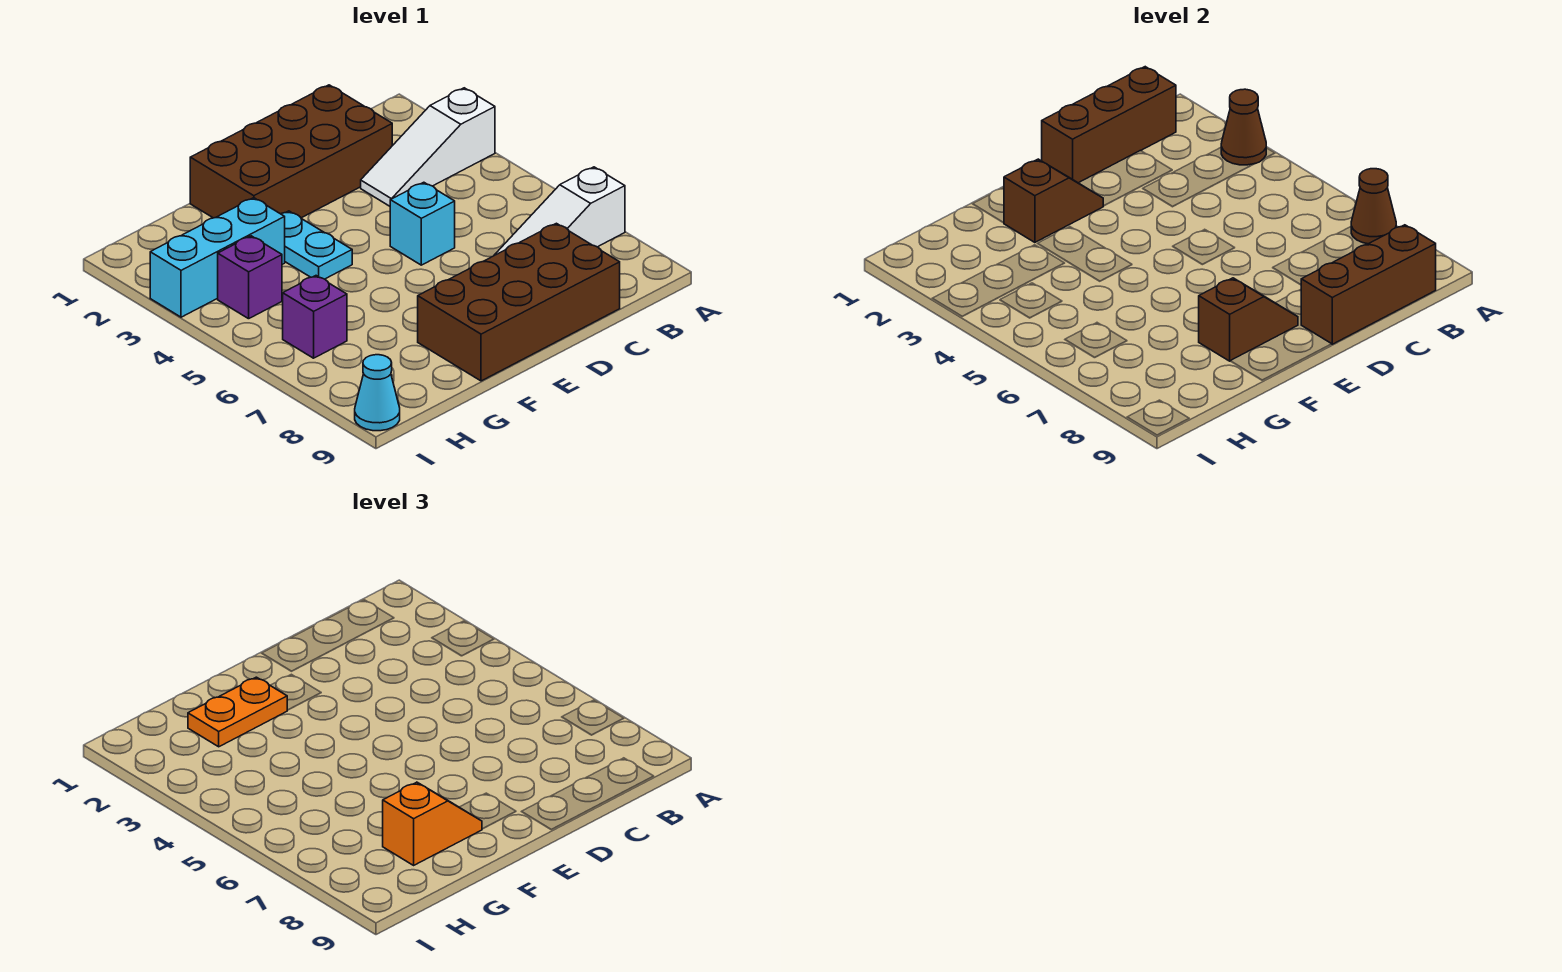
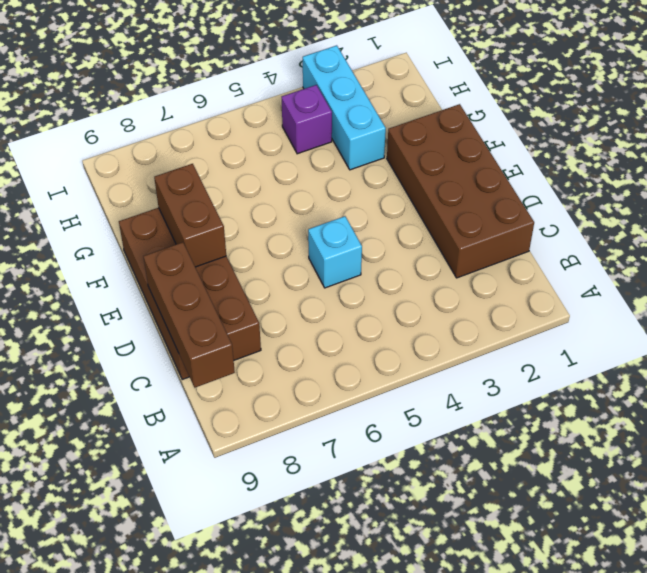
brown 1x2 brick [154,164,226,267] -> brown 1x2 slope [1199,278,1298,361]
none -> white 1x3 slope [361,88,495,206]
none -> white 1x3 slope [494,167,625,256]
none -> cyan 1x2 plate [281,211,352,279]

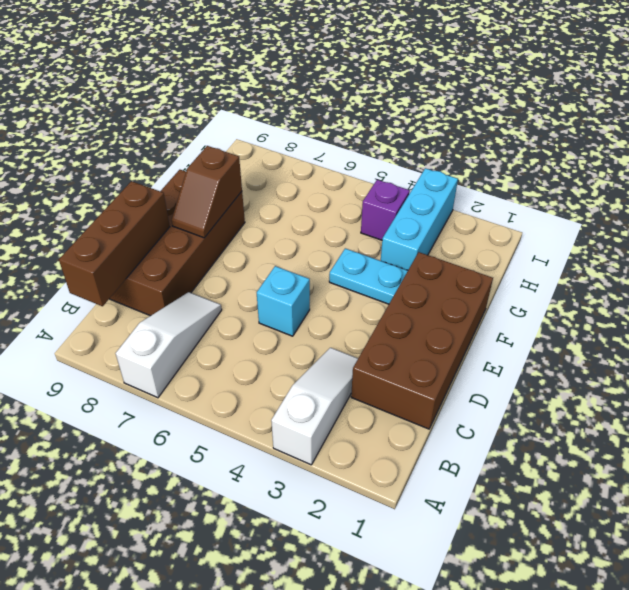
none -> purple 1x1 brick [283,276,347,358]
none -> cyan 1x1 cone [355,355,400,431]
none -> brown 1x1 cone [1221,89,1266,165]

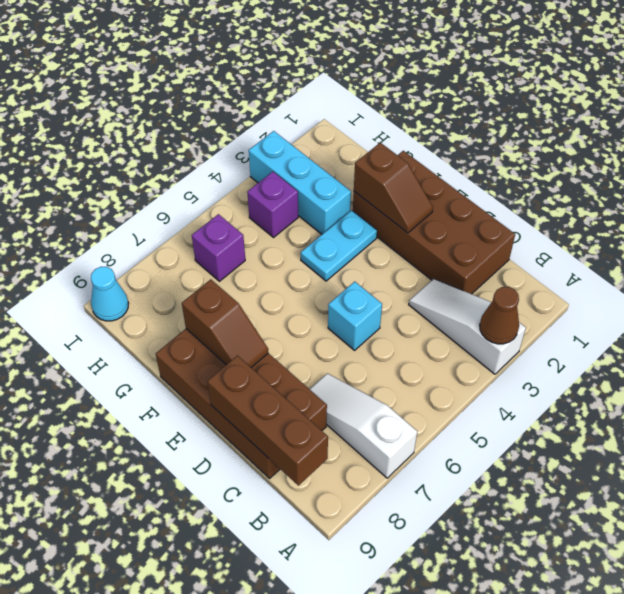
none -> brown 1x1 cone [1351,169,1396,244]
none -> brown 1x3 brick [1042,67,1176,183]
none -> orange 1x2 plate [188,677,287,747]

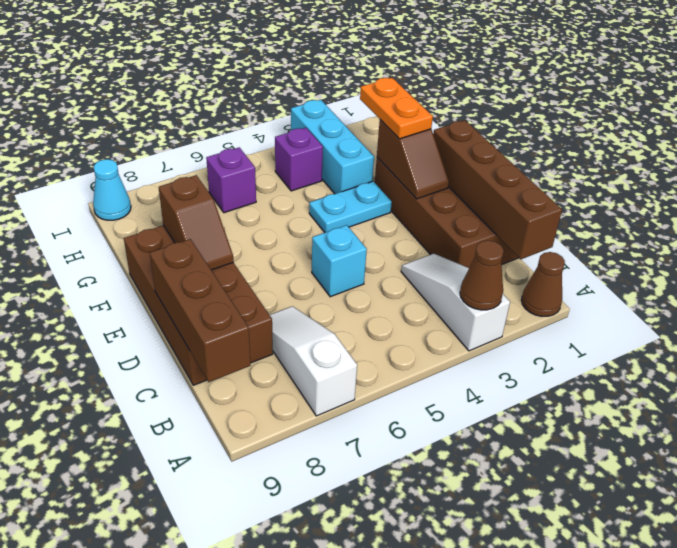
brown 1x1 cone [521,252,565,316] -> brown 1x1 cone moved to [1351,169,1396,244]
brown 1x4 brick [433,120,562,259] -> brown 1x3 brick [1042,67,1176,183]
none -> orange 1x2 slope [383,782,482,865]

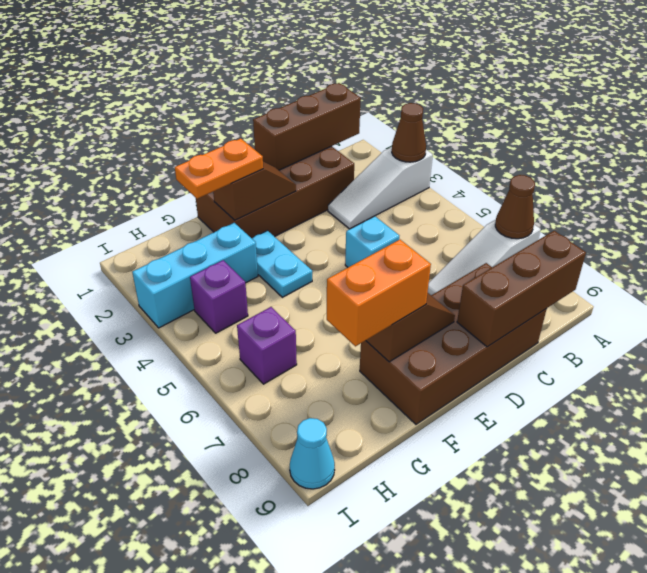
orange 1x2 brick [327,239,431,346] -> orange 1x2 slope [383,782,482,865]

